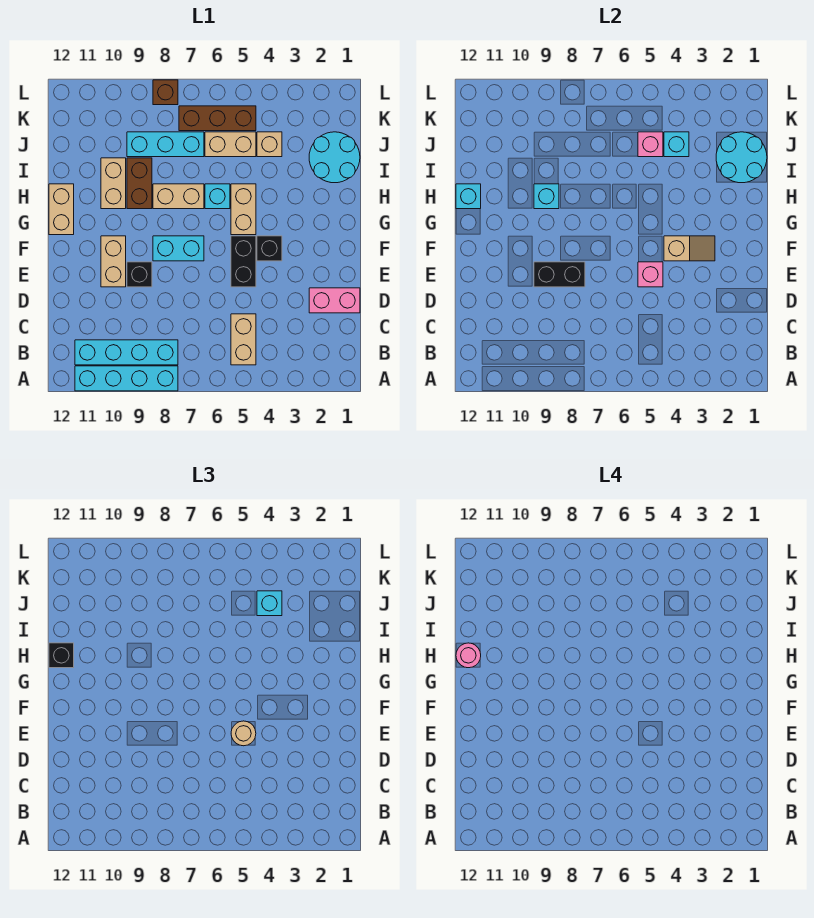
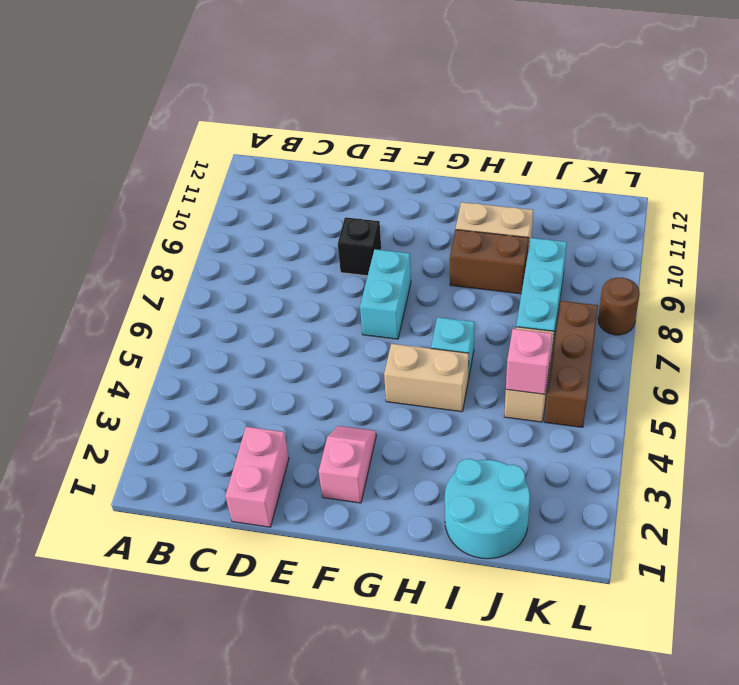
pink 1x2 slope [319,426,376,503] -> none
brown 1x1 round brick [598,277,640,335] -> brown 1x1 brick [153,80,178,105]
none -> cyan 1x4 brick [75,366,178,391]
none -> tan 1x2 brick [231,314,256,365]
none -> cyan 1x4 brick [75,340,178,365]
none -> black 1x2 brick [231,236,256,287]

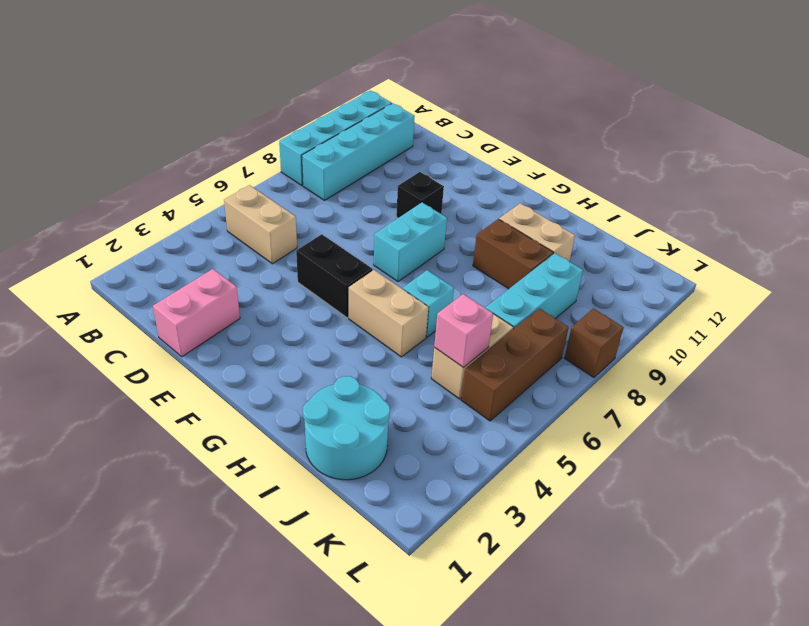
none -> tan 1x2 brick [101,236,126,287]
none -> black 1x1 brick [257,236,282,261]
none -> tan 1x2 brick [49,184,74,235]
none -> tan 1x2 brick [153,184,204,209]

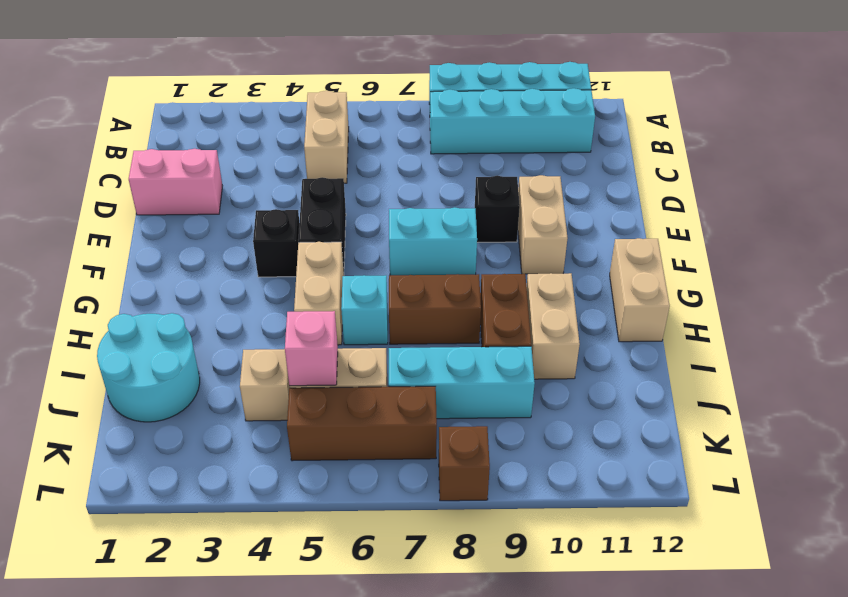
brown 1x2 brick [389,274,481,344] -> tan 1x2 brick [153,184,204,209]
none -> pink 1x1 brick [638,262,663,287]
none -> black 1x2 brick [534,262,585,287]
none -> tan 1x2 slope [664,236,715,261]
none -> cyan 1x1 brick [534,184,559,209]

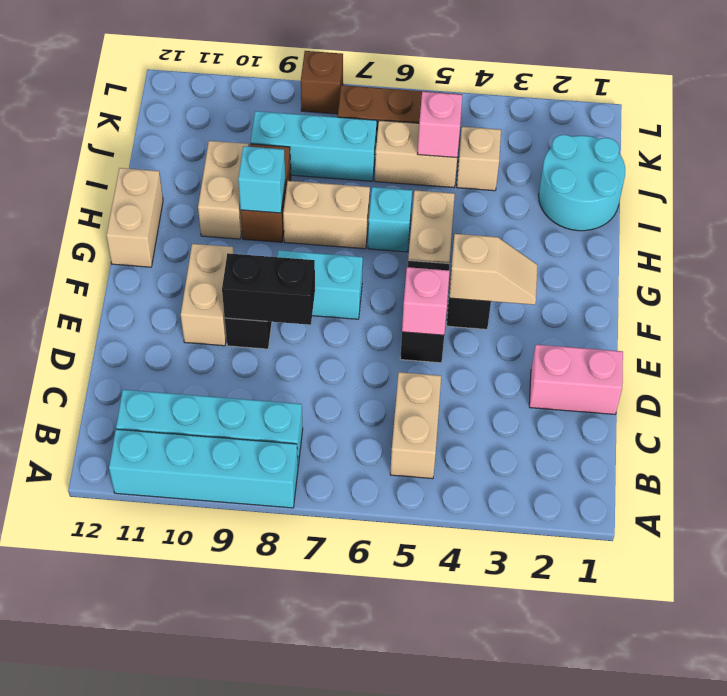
none -> cyan 1x1 brick [456,184,481,209]
none -> cyan 2x2 round brick [716,132,767,183]
none -> cyan 1x1 brick [664,132,689,157]
none -> tan 1x1 round brick [231,721,256,746]

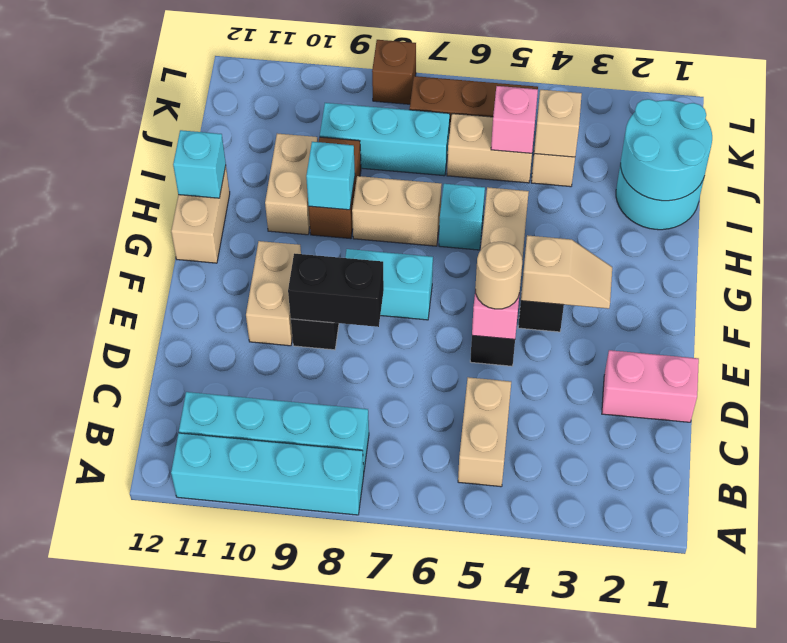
tan 1x1 brick [534,90,582,157] -> cyan 1x1 brick [664,132,689,157]
none -> black 1x1 brick [49,643,74,668]
none -> cyan 1x1 brick [257,591,282,616]
none -> pink 1x1 round brick [456,643,481,668]

